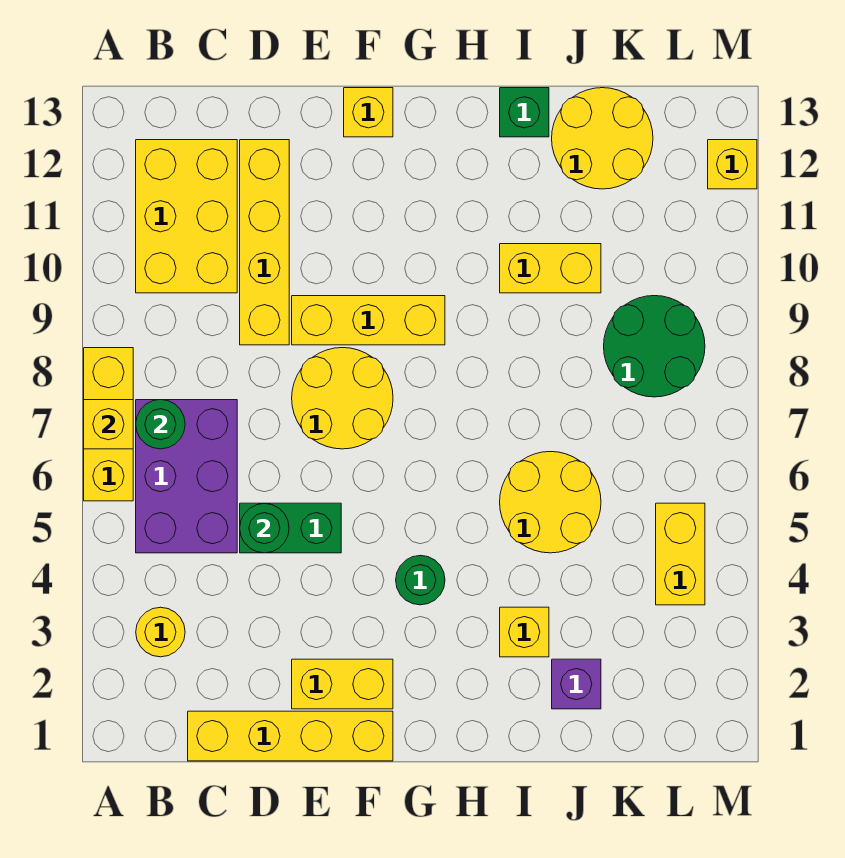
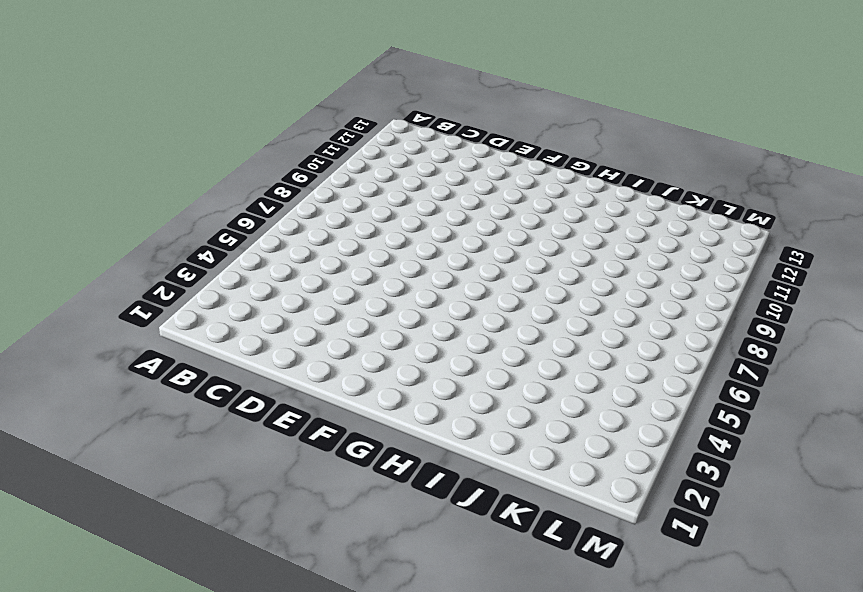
none -> yellow 1x3 brick [84,348,133,501]
none -> yellow 1x1 round brick [136,607,185,657]
none -> purple 2x3 brick [136,400,237,553]

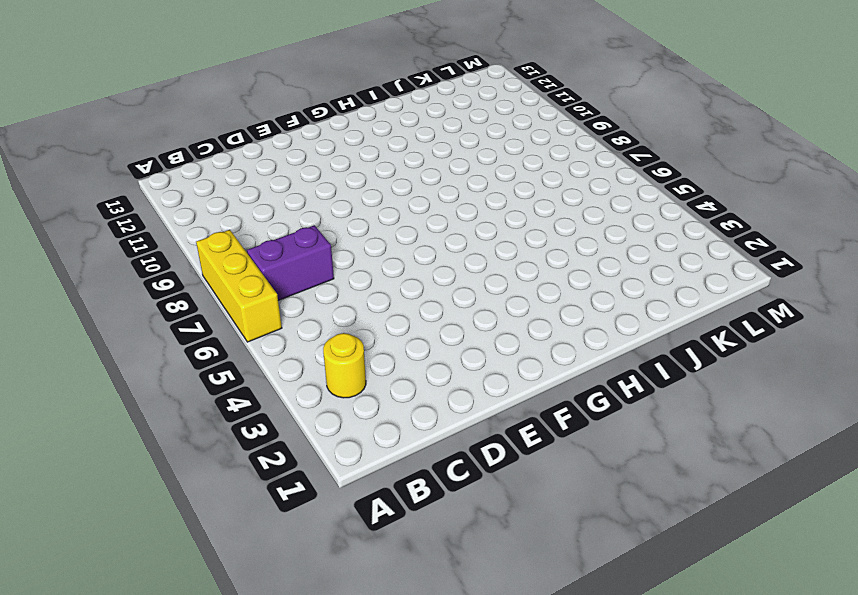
purple 1x2 brick [247,225,334,300] -> purple 2x3 brick [136,400,237,553]
none -> yellow 2x3 brick [136,140,237,293]
none -> yellow 1x4 brick [188,711,393,761]
none -> green 1x2 brick [240,503,341,553]

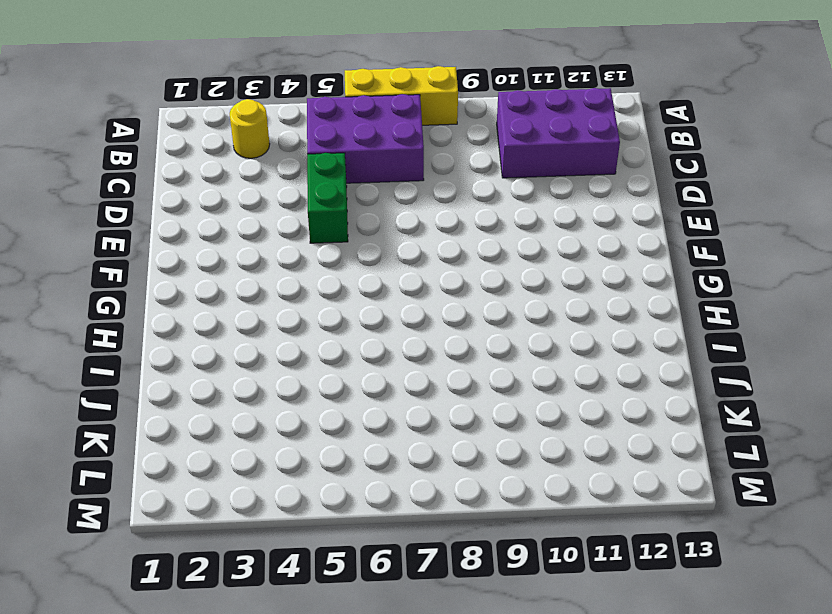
purple 2x3 brick [497,88,620,178] -> yellow 2x3 brick [136,140,237,293]
none -> yellow 1x4 brick [188,711,393,761]
none -> yellow 1x4 brick [240,140,289,345]
none -> yellow 1x2 brick [292,659,393,709]

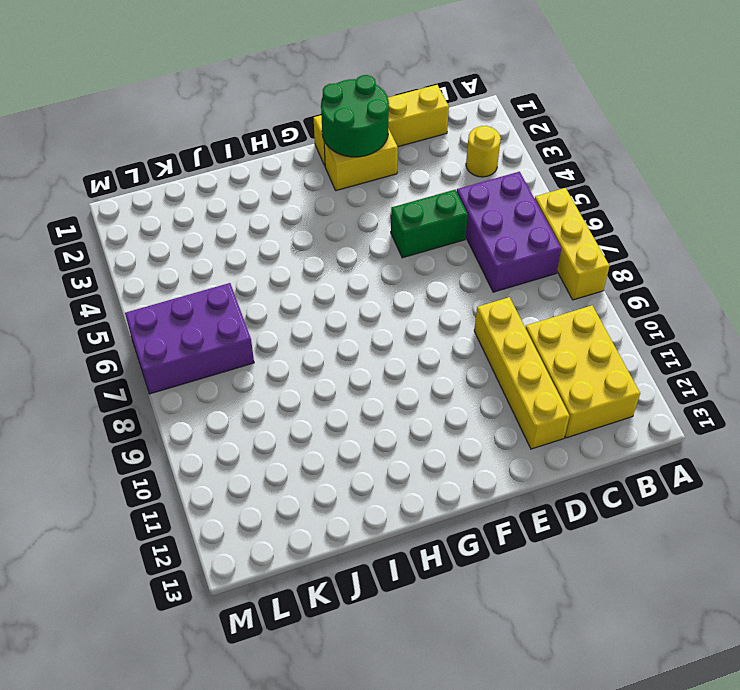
green 2x2 round brick [321,75,389,157] -> green 2x2 round brick moved to [604,296,705,397]
purple 2x3 brick [125,283,254,394] -> none
none -> yellow 2x2 round brick [292,348,393,449]
none -> yellow 1x3 brick [292,296,445,345]
none -> yellow 1x1 brick [344,88,393,137]

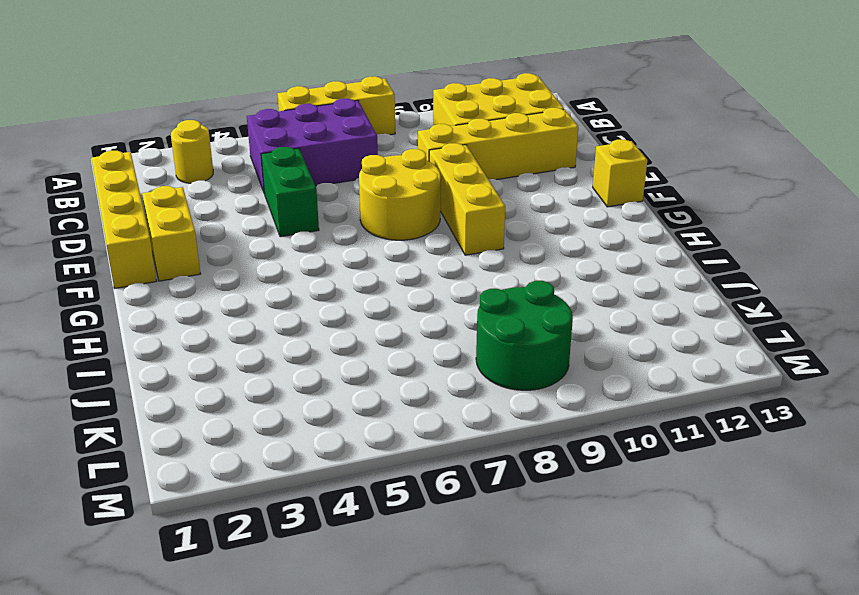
none -> green 1x1 round brick [396,555,445,605]
none -> yellow 1x1 brick [500,607,549,657]
none -> yellow 2x2 round brick [500,452,601,553]

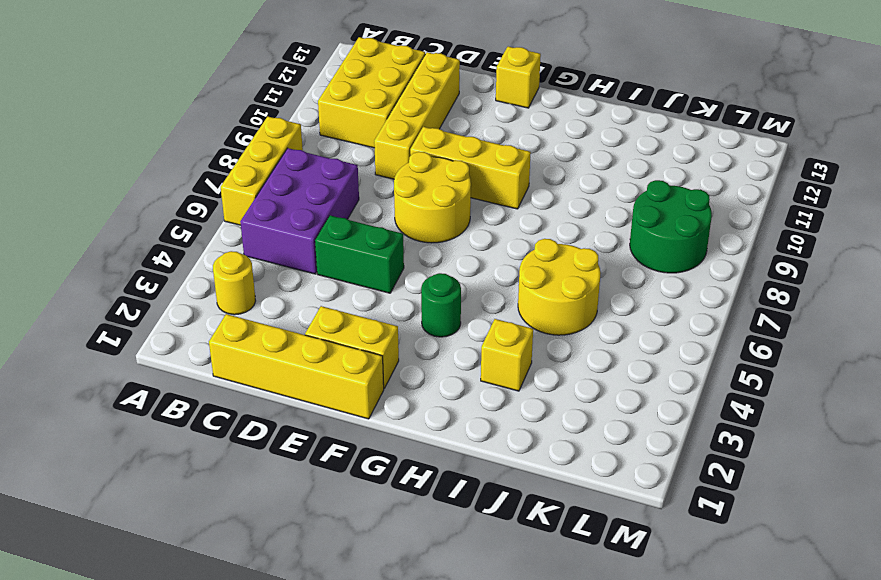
none -> yellow 1x2 brick [500,244,601,293]
none -> green 1x1 brick [500,88,549,137]
none -> purple 1x1 brick [552,659,601,709]

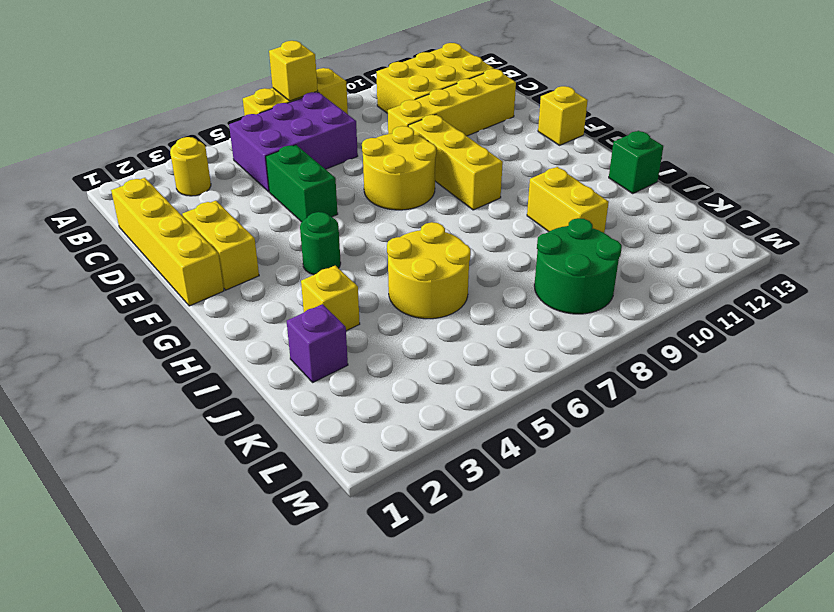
none -> yellow 2x2 round brick [552,88,653,189]
none -> yellow 1x2 brick [656,503,705,605]
none -> yellow 1x1 brick [708,140,757,189]

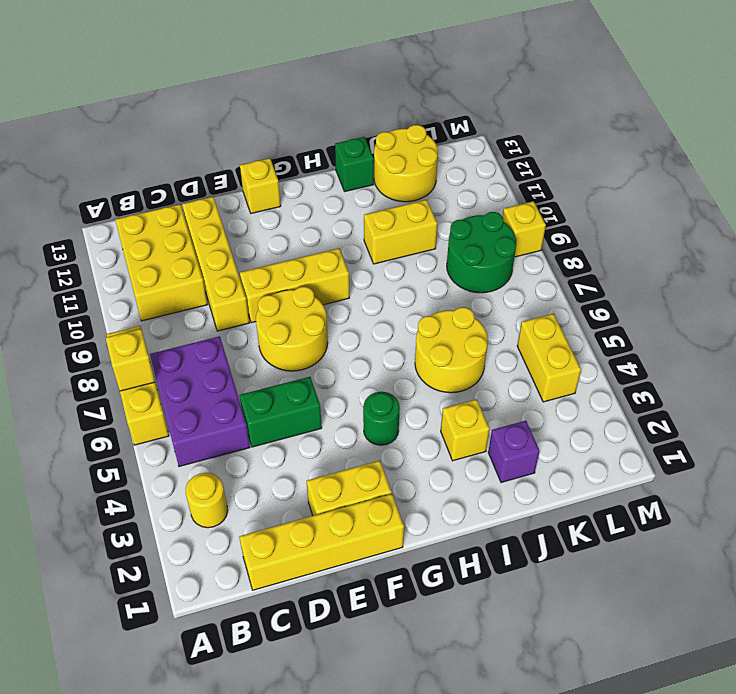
yellow 1x1 brick [503,201,546,257] -> yellow 1x1 brick moved to [708,140,757,189]
none -> green 1x1 round brick [136,400,185,449]
none -> green 1x1 round brick [240,503,289,553]

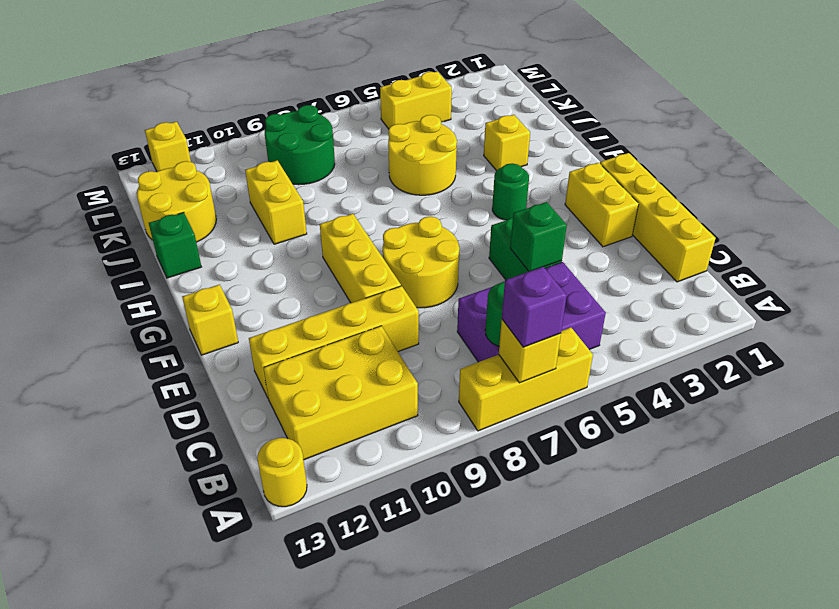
purple 1x1 brick [502,267,567,347] -> purple 1x1 brick moved to [552,659,601,709]
yellow 1x1 round brick [257,438,307,507] -> yellow 1x1 round brick moved to [136,607,185,657]
green 1x1 brick [510,202,567,271] -> green 1x1 round brick [240,503,289,553]

